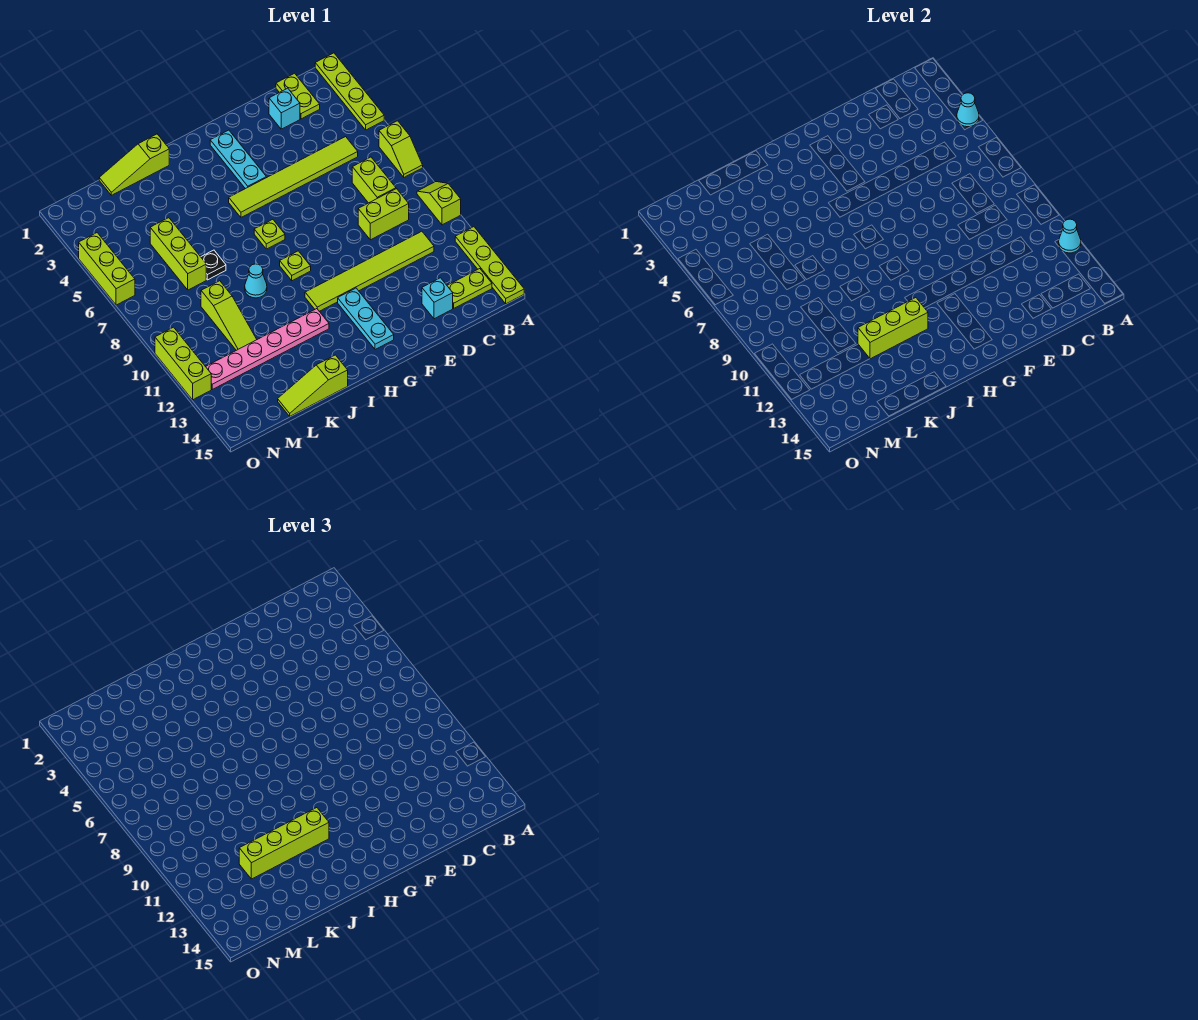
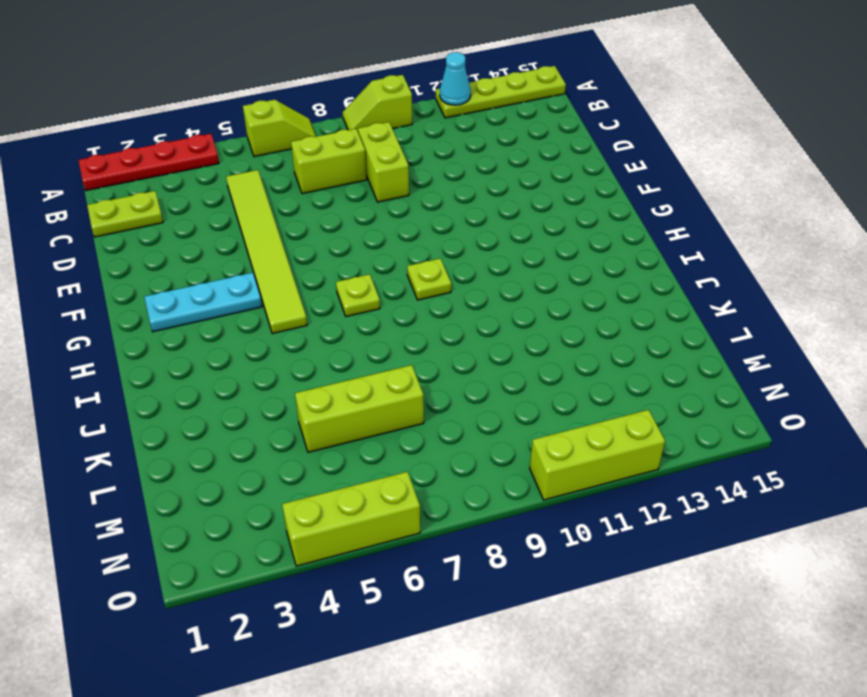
red 1x4 plate [79,134,219,191] -> lime 1x4 plate [315,53,384,130]
none -> lime 1x2 plate [447,269,492,308]
none -> lime 1x6 tile [305,231,434,311]
none -> cyan 1x1 brick [269,88,300,129]

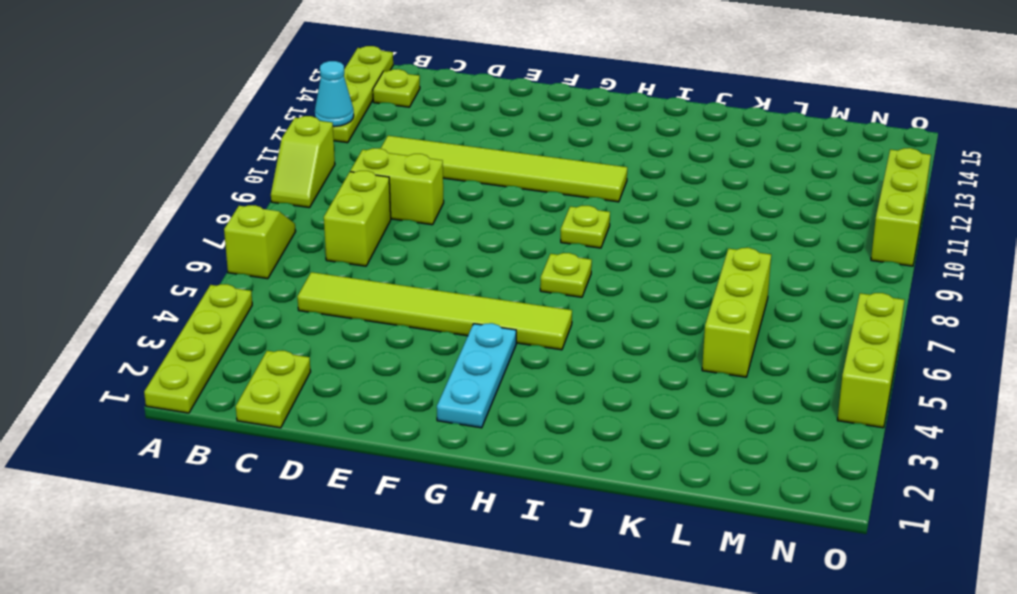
lime 1x1 plate [373,69,420,107] -> lime 1x2 plate [447,269,492,308]
none -> cyan 1x1 brick [269,88,300,129]
none -> cyan 1x1 brick [422,278,453,319]
none -> cyan 1x3 plate [338,288,394,350]

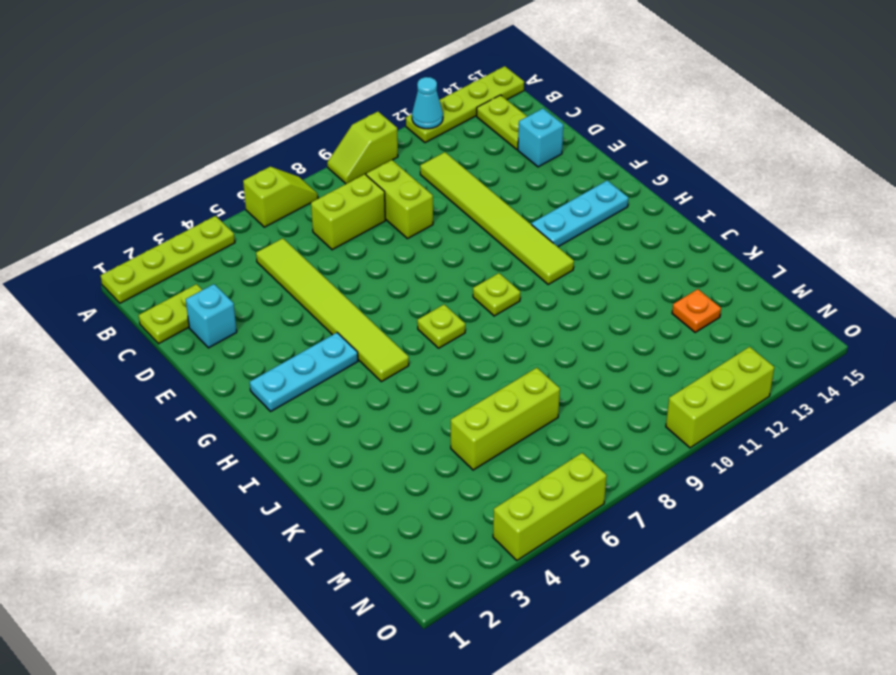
orange 1x1 plate [672,289,721,332] -> none
none -> pink 1x6 plate [206,309,329,389]
none -> lime 1x3 slope [99,134,169,195]
none -> cyan 1x1 cone [245,264,267,298]

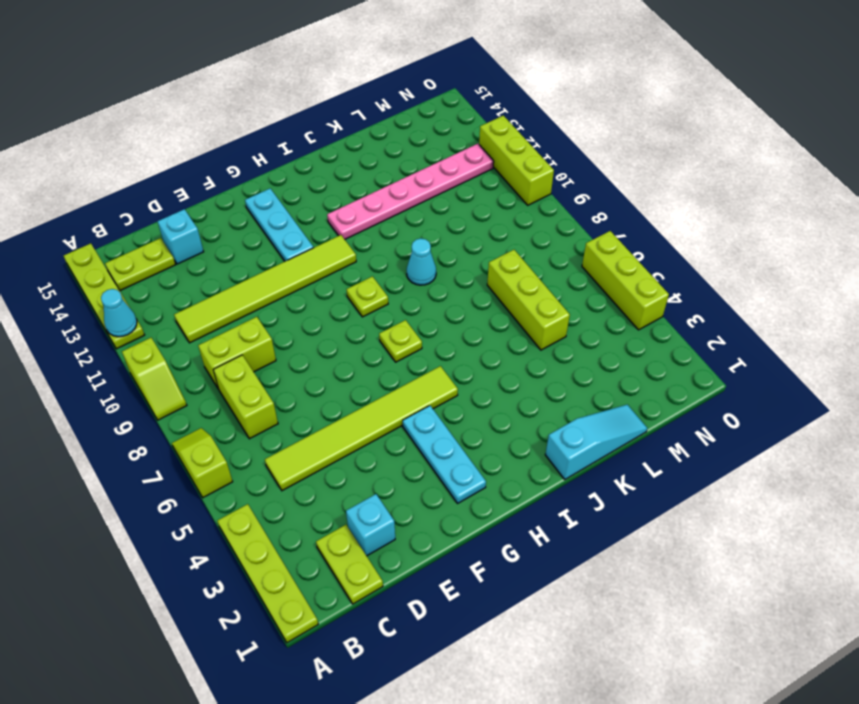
cyan 1x3 slope [545,405,647,479] -> lime 1x3 slope [99,134,169,195]
none -> lime 1x3 slope [278,355,348,416]
none -> black 1x1 plate [201,250,226,280]
none -> lime 1x3 slope [201,281,257,350]

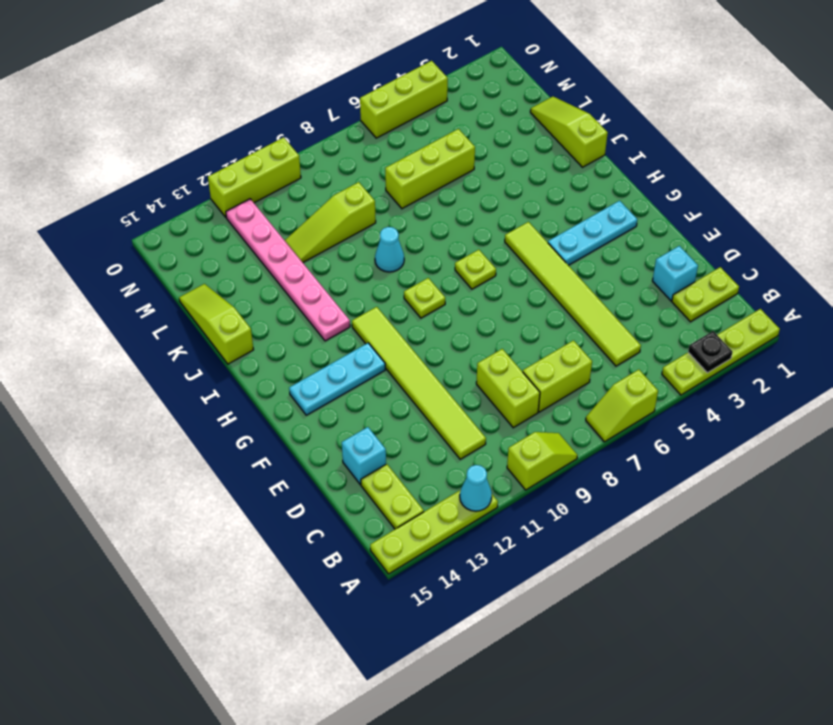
black 1x1 plate [688,331,733,373] -> black 1x1 plate moved to [201,250,226,280]
none -> cyan 1x1 cone [957,93,979,127]
none -> lime 1x3 brick [858,298,928,359]
none -> lime 1x4 brick [239,808,329,879]

